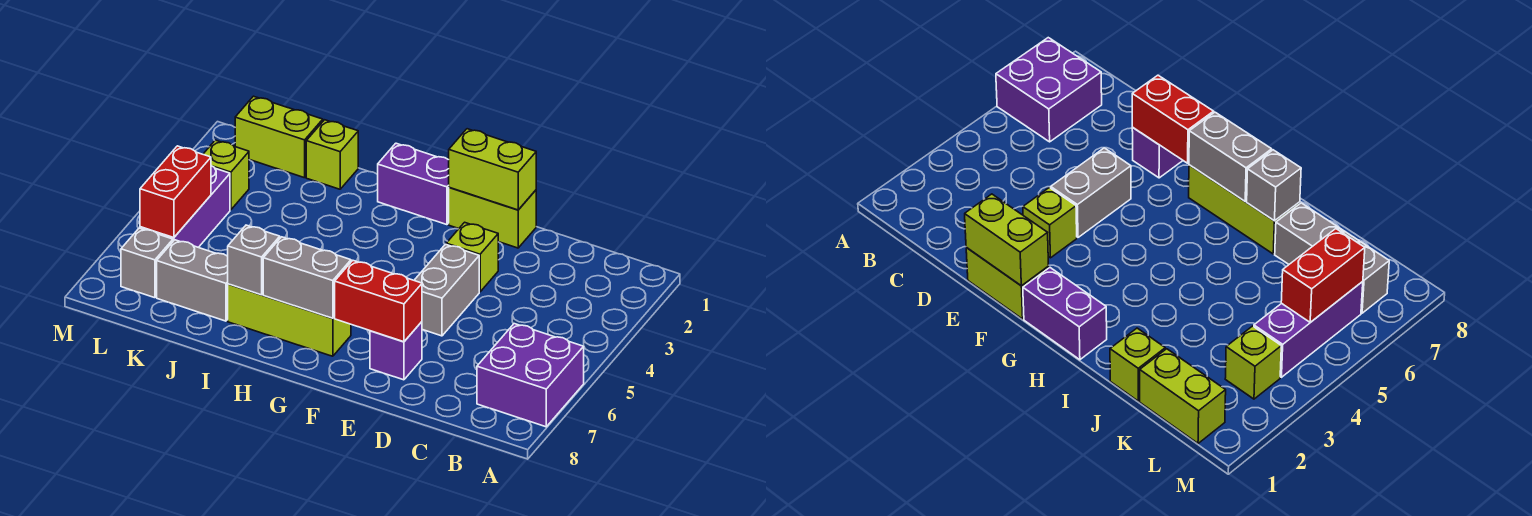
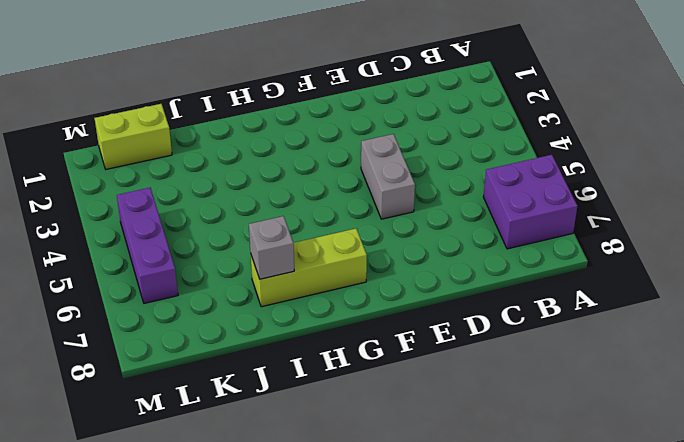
none -> lime 1x2 brick [449,188,536,248]
none -> lime 1x1 brick [446,222,498,292]
none -> purple 1x1 brick [370,322,422,380]

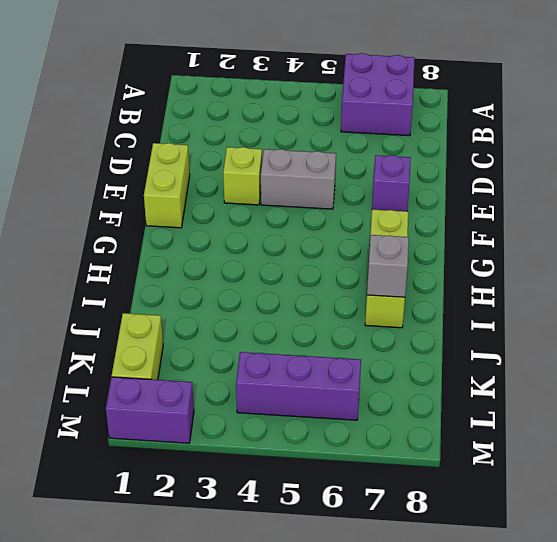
purple 1x2 brick [106,377,194,443] -> purple 1x2 brick turned to [378,143,449,225]
none -> lime 1x1 brick [306,120,358,189]
none -> grey 1x2 brick [157,240,228,321]
none -> lime 1x1 brick [203,140,249,210]

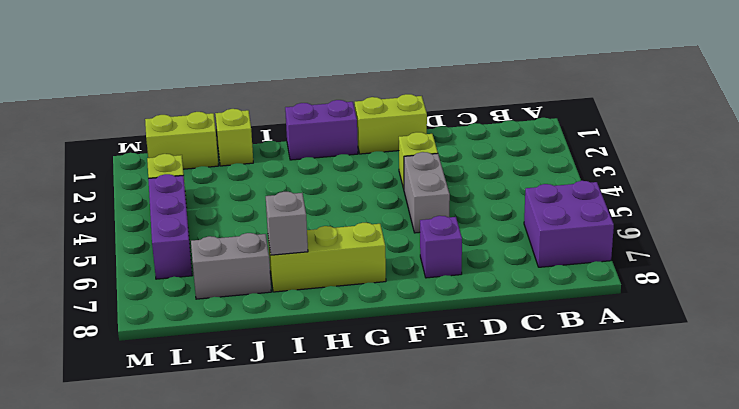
none -> grey 1x1 brick [121,228,173,298]
none -> lime 1x2 brick [449,129,536,210]
none -> red 1x2 brick [335,261,422,342]

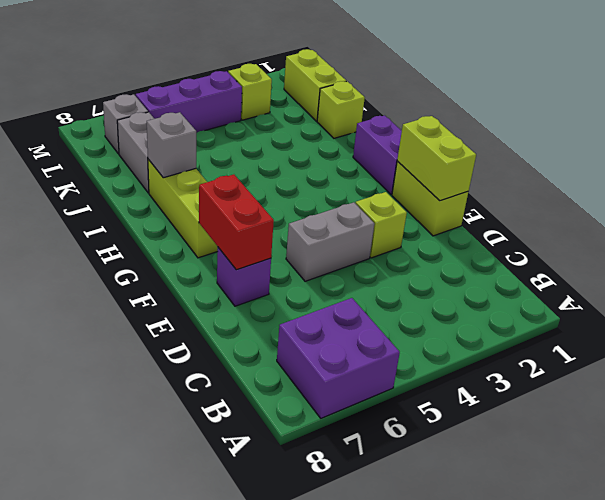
none -> grey 1x2 brick [263,237,351,318]
none -> red 1x2 brick [140,146,211,238]

